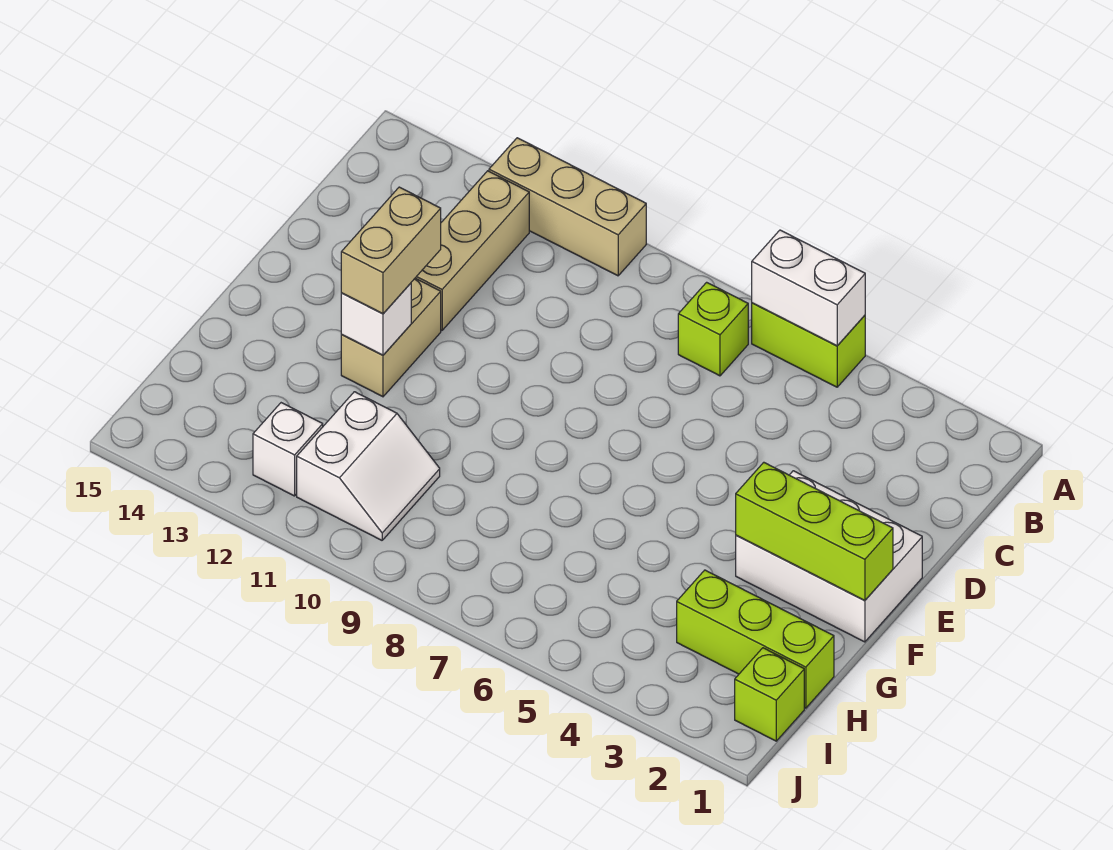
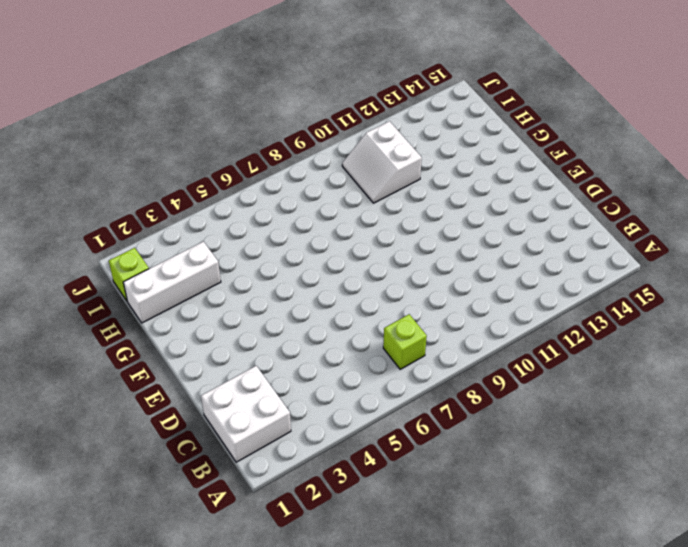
white 2x2 brick [201,366,291,462] -> none
white 1x3 brick [123,242,221,323] -> lime 1x3 brick [677,570,834,708]
none -> lime 1x2 brick [752,303,865,387]
none -> tan 1x3 brick [489,138,646,276]
none -> tan 1x3 brick [416,171,529,330]

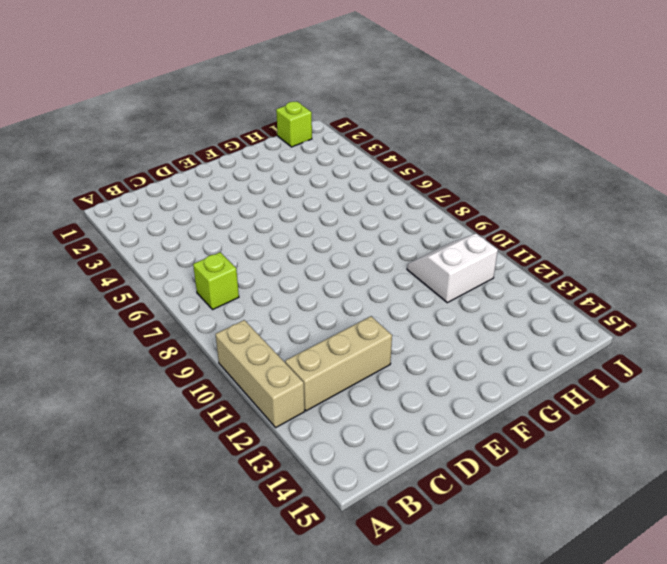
none -> lime 1x2 brick [752,303,865,387]
none -> white 2x3 brick [736,471,922,642]
none -> tan 1x2 brick [341,278,441,397]

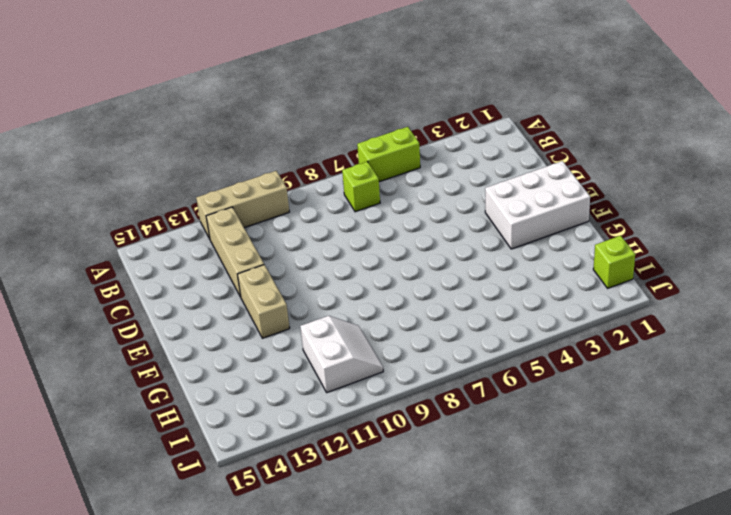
none -> lime 1x3 brick [677,570,834,708]
none -> white 1x1 brick [253,403,323,496]
none -> white 1x2 brick [752,230,865,346]

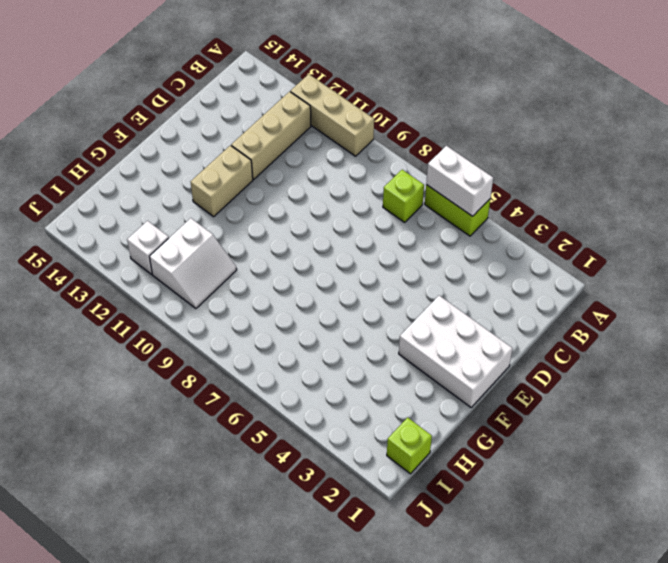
none -> lime 1x3 brick [677,570,834,708]
none -> lime 1x3 brick [736,462,893,600]
none -> white 1x1 brick [341,283,411,355]

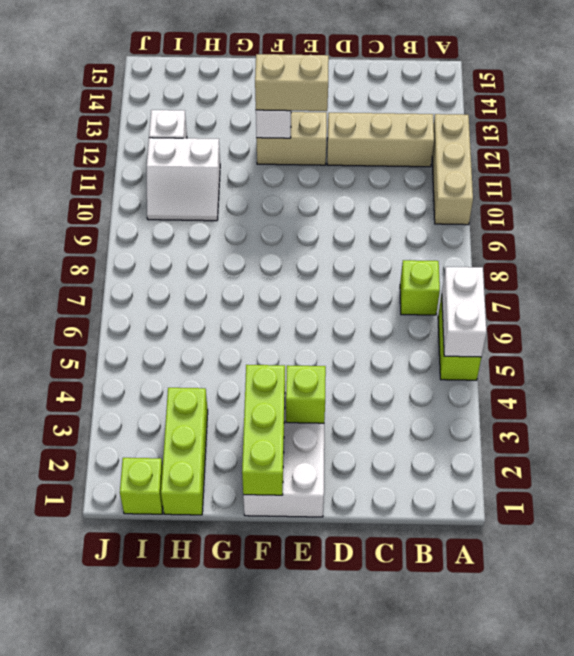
lime 1x1 brick [286,365,326,423] -> none

